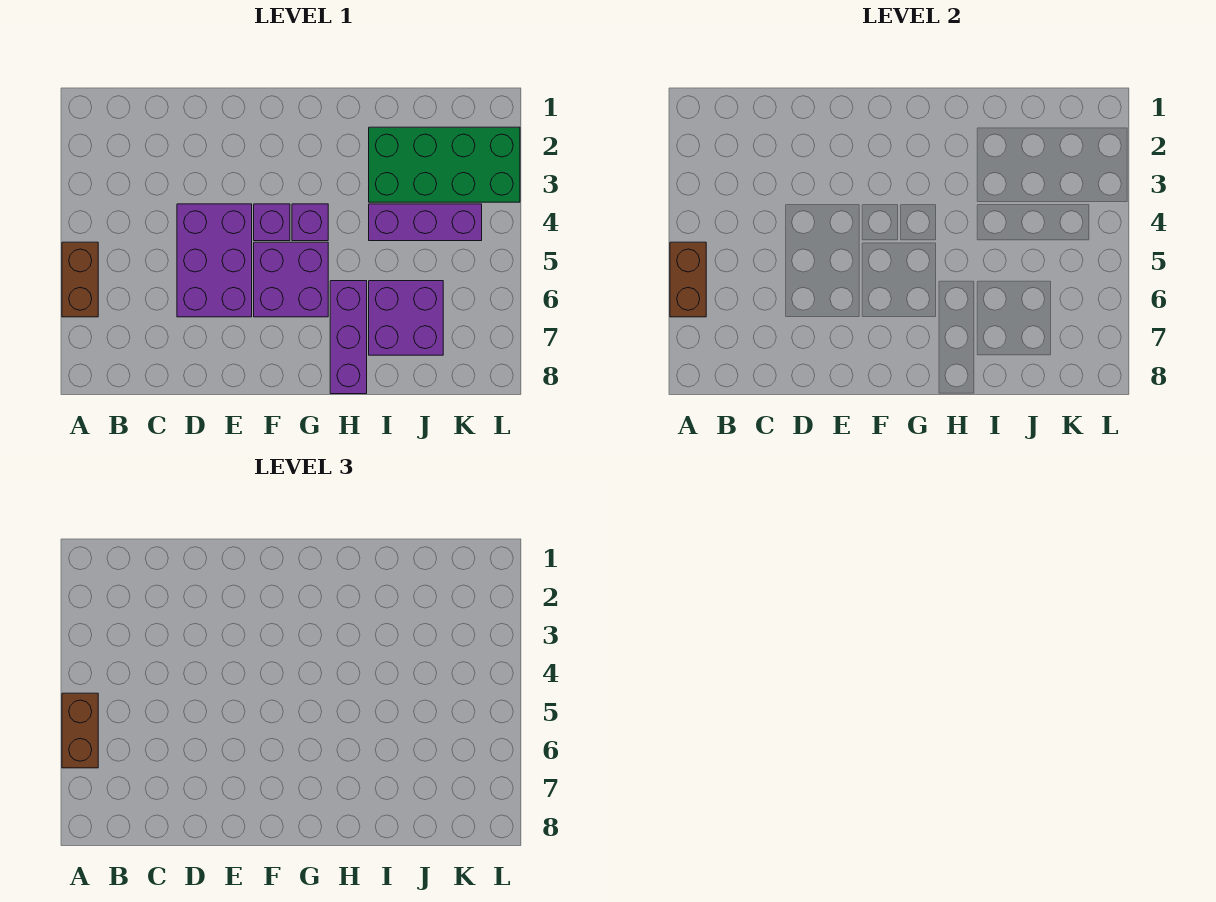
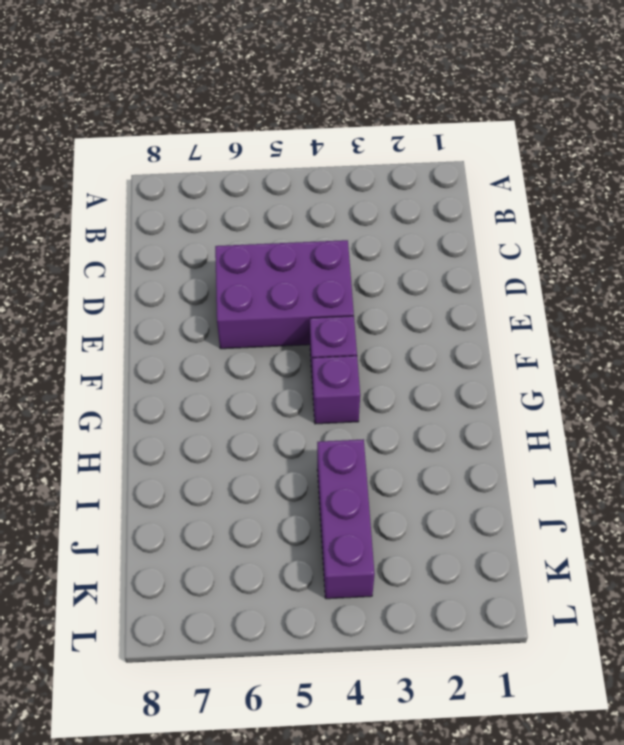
none -> brown 1x2 brick [62,242,98,317]
none -> purple 2x2 brick [254,242,328,317]

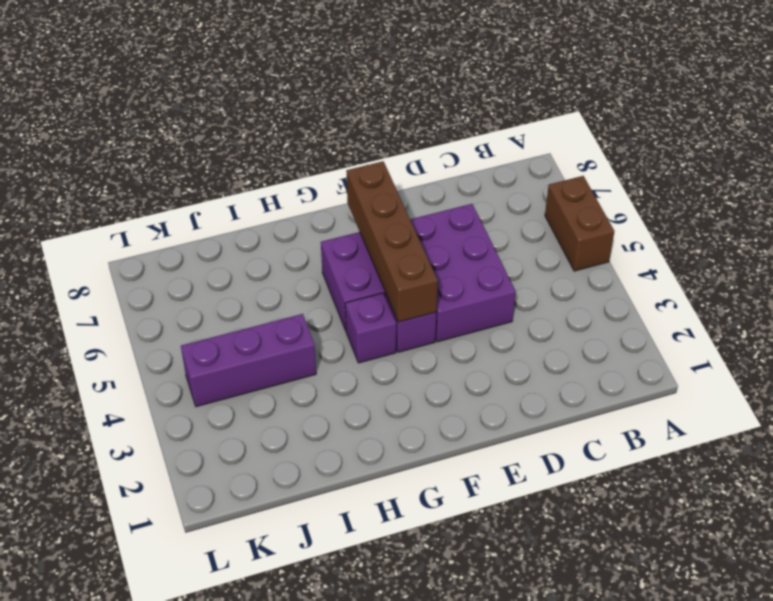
brown 1x4 brick [346,161,438,322] -> none
none -> purple 1x3 brick [330,281,367,394]
none -> green 2x4 brick [369,127,520,202]

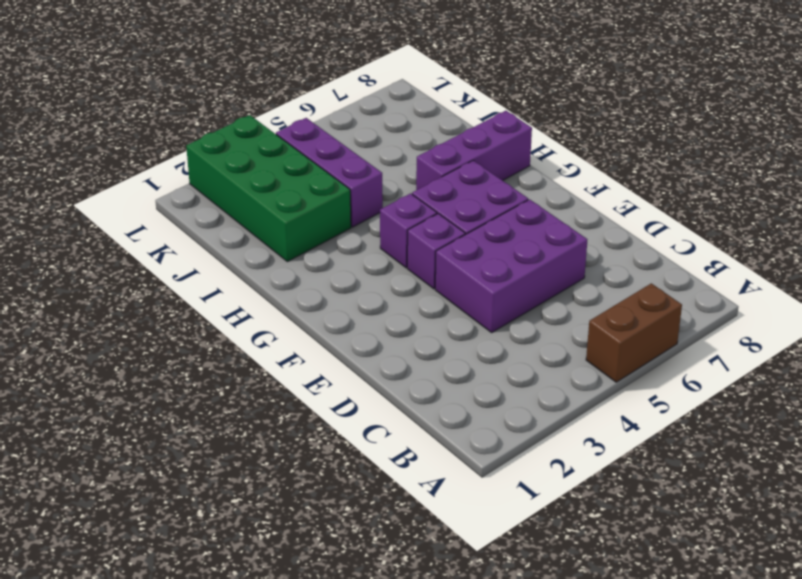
none -> purple 2x2 brick [369,281,443,355]
none -> brown 1x2 brick [670,242,706,317]

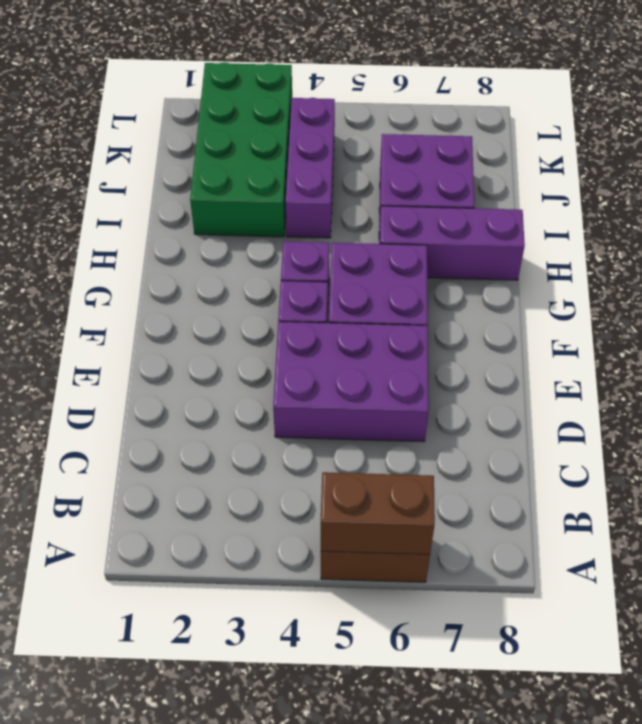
none -> brown 1x2 brick [62,693,98,768]

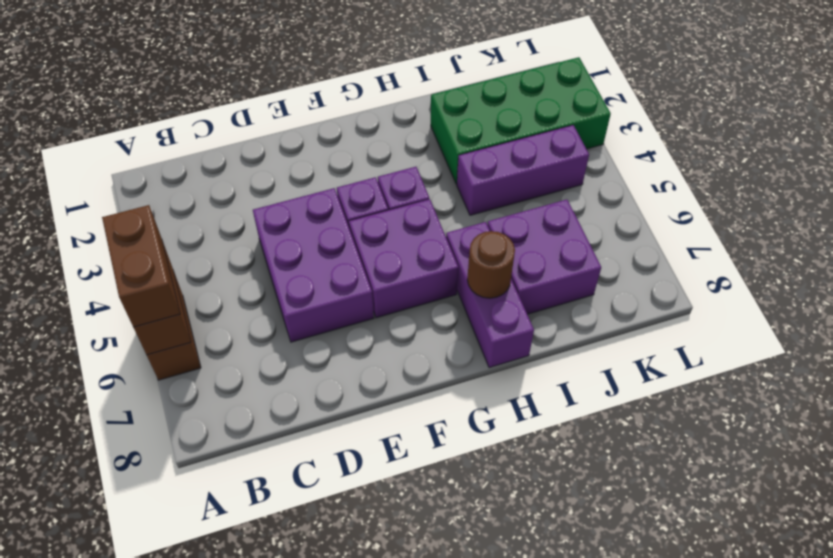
brown 1x1 round brick [467,231,515,298] -> none

